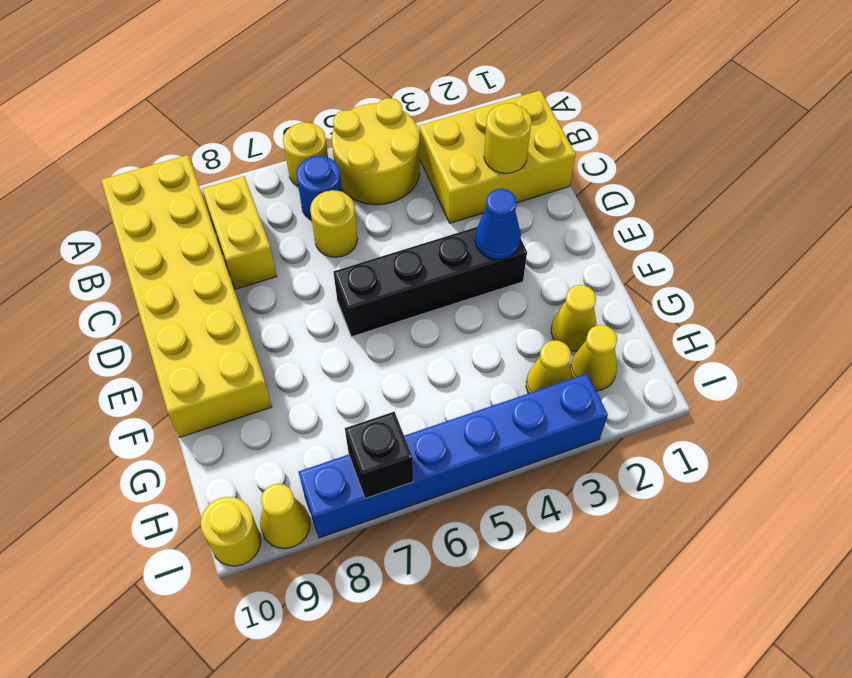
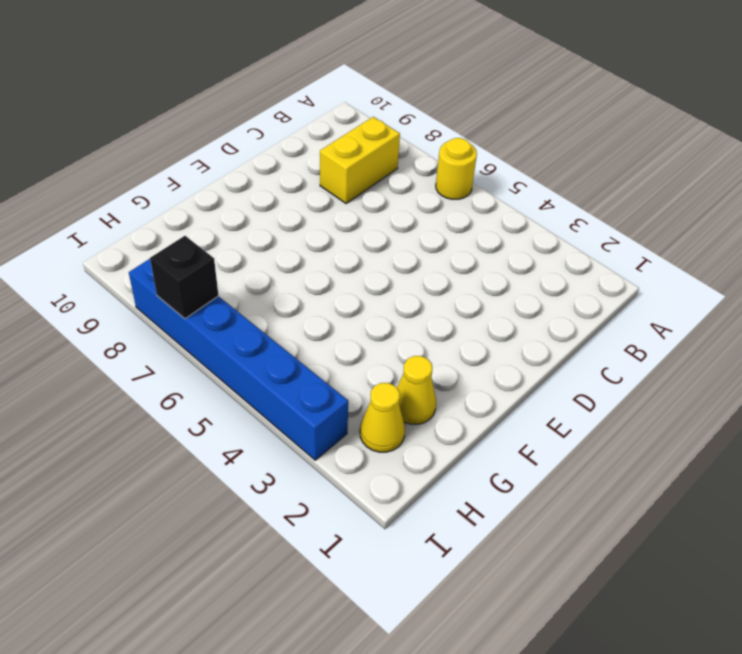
none -> yellow 2x2 round brick [332,98,420,205]
none -> yellow 2x6 brick [101,155,272,437]
none -> yellow 2x3 brick [419,90,576,223]

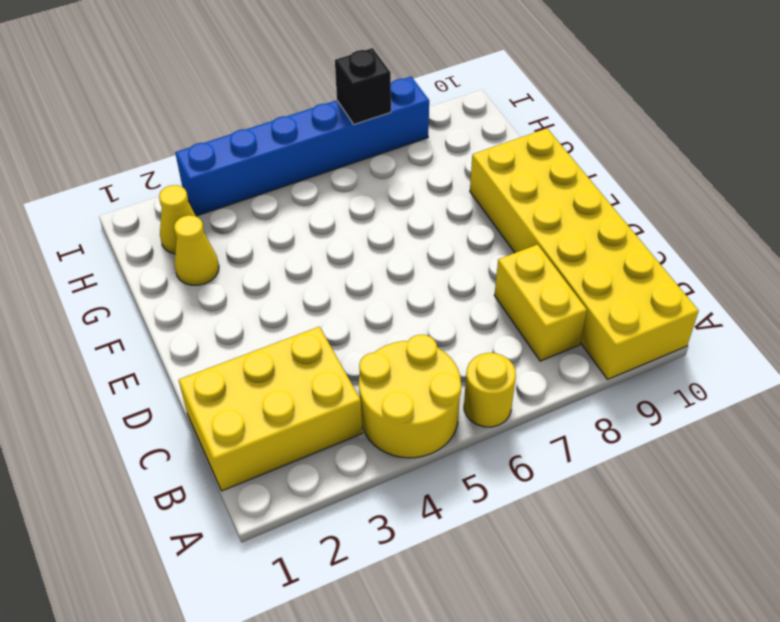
none -> blue 1x1 round brick [296,156,342,220]
none -> yellow 1x1 round brick [310,190,358,257]
none -> black 1x4 brick [334,227,527,337]

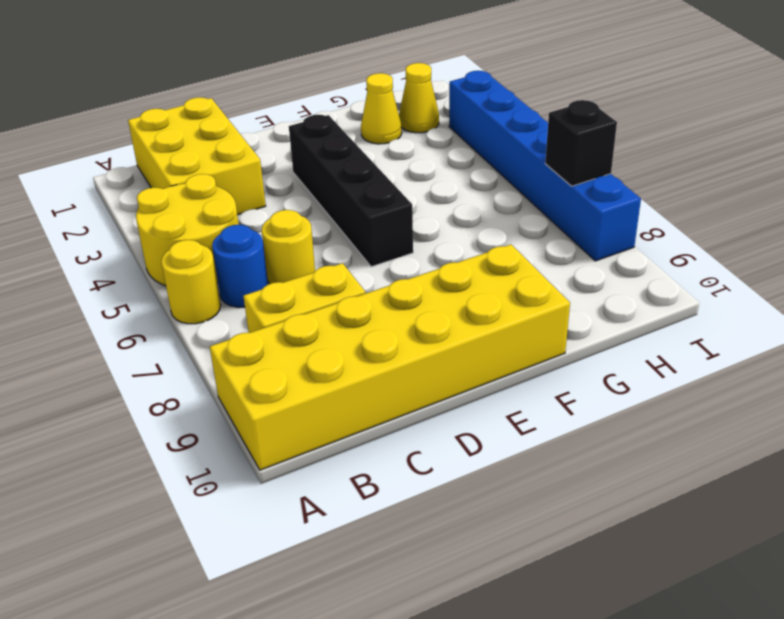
none -> yellow 1x1 cone [526,340,572,393]
none -> yellow 1x1 cone [260,484,310,549]
none -> yellow 1x1 round brick [200,497,261,566]

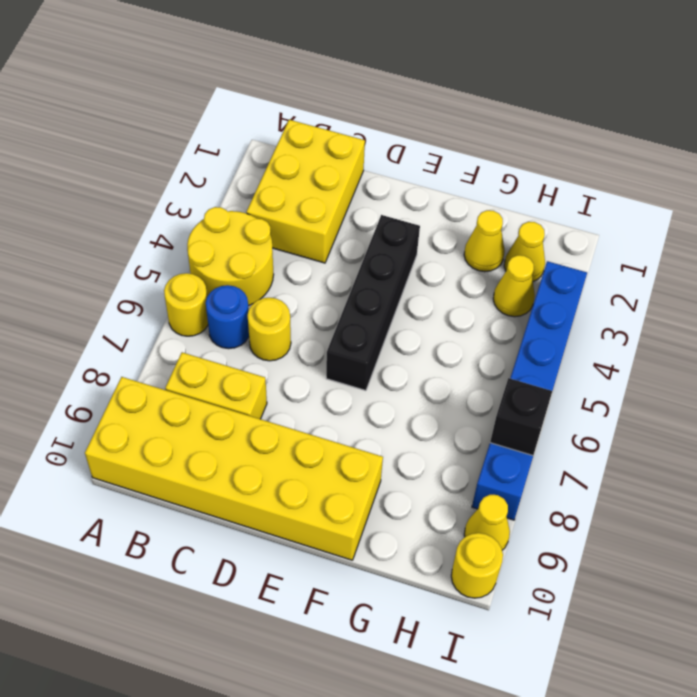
none -> yellow 1x1 round brick [484,103,531,173]
none -> blue 1x1 cone [475,189,521,259]

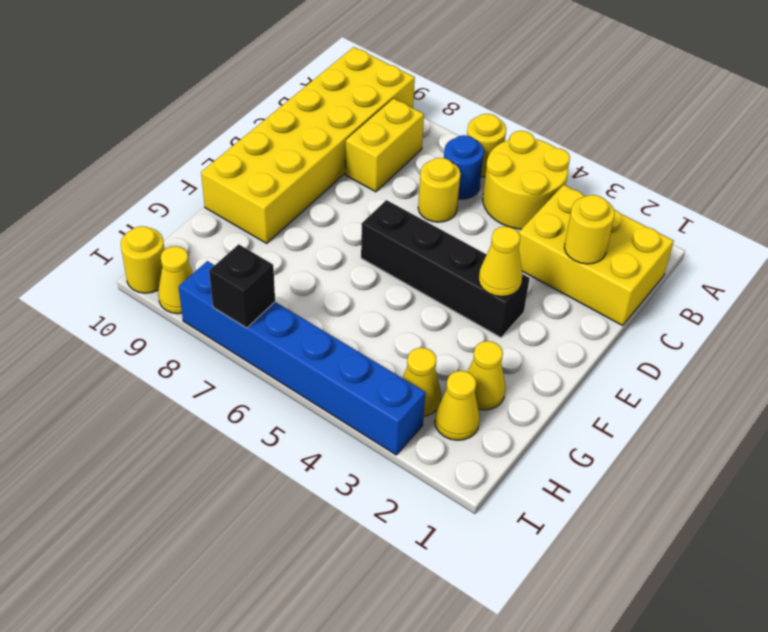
yellow 1x1 cone [479,226,522,296] -> blue 1x1 cone [475,189,521,259]

